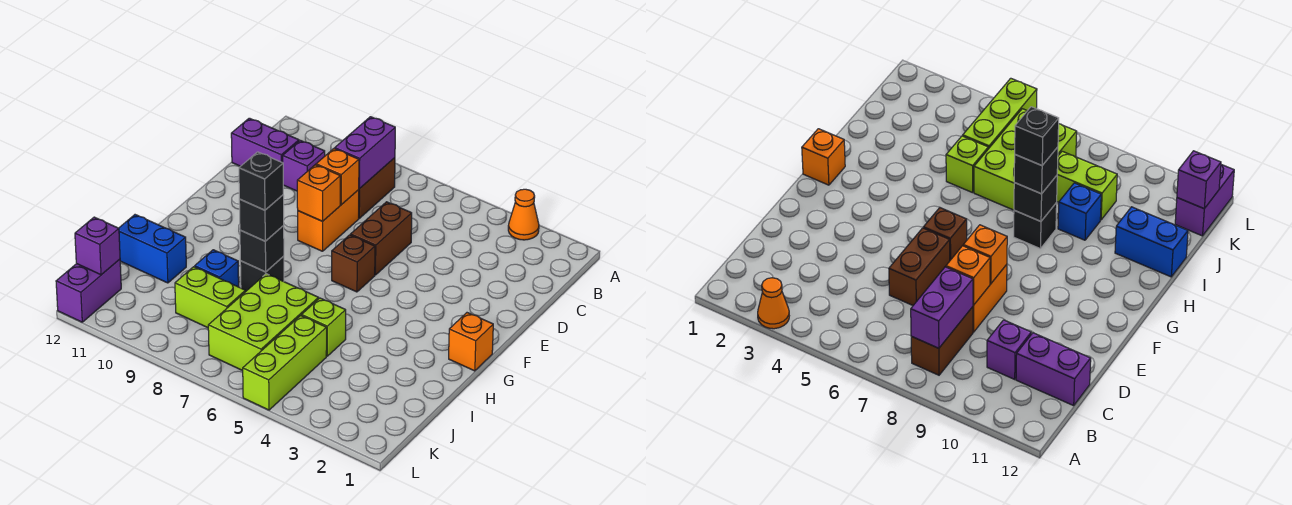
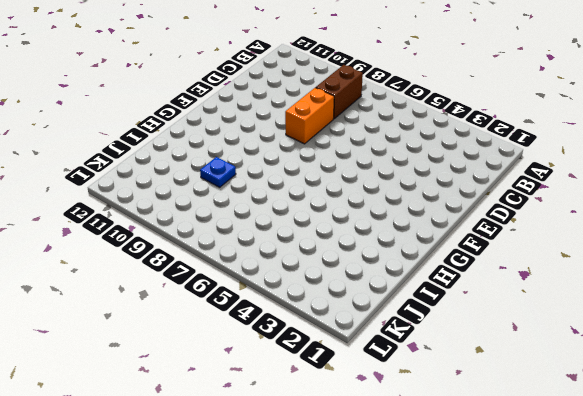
blue 1x1 plate [200,157,236,187] -> blue 1x1 brick [195,250,239,287]
none -> orange 1x1 cone [508,189,539,240]
none -> purple 1x1 brick [283,140,325,191]
none -> purple 1x2 brick [231,118,299,166]

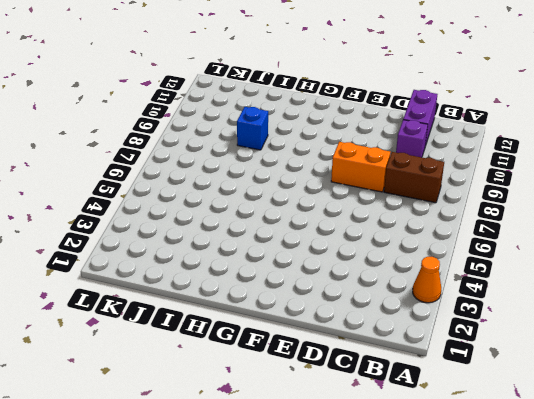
none -> brown 1x2 brick [350,202,412,275]
none -> brown 1x1 brick [332,235,375,292]
none -> orange 1x1 brick [449,313,493,371]

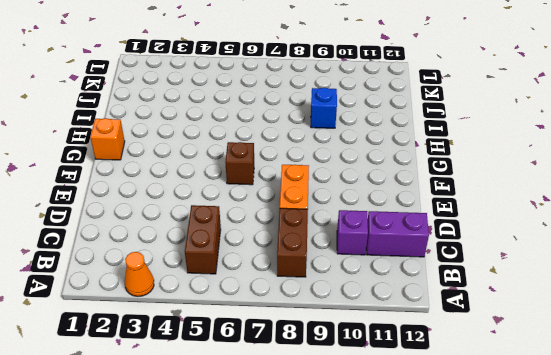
brown 1x2 brick [185,205,221,274] -> brown 1x2 brick moved to [350,202,412,275]
none -> black 1x1 brick [240,256,284,292]
none -> lime 1x1 brick [302,298,346,356]
none -> lime 2x3 brick [208,274,319,371]

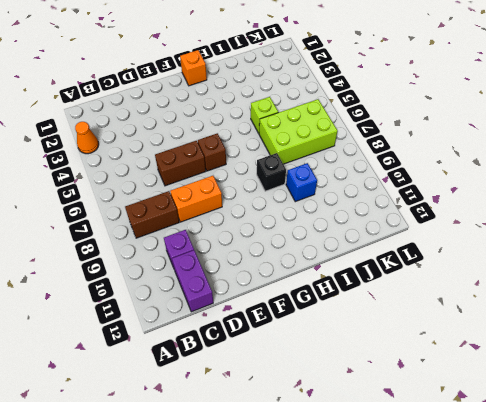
none -> blue 1x2 brick [119,215,186,283]
none -> lime 1x3 brick [243,315,327,410]
none -> lime 1x2 brick [175,267,245,328]

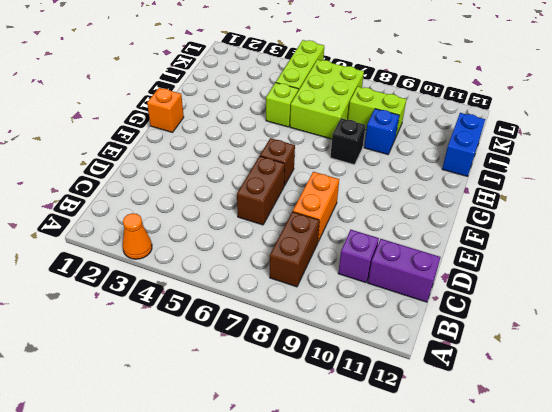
blue 1x2 brick [442,113,485,176] -> blue 1x2 brick turned to [119,215,186,283]
none -> purple 1x2 brick [56,259,121,322]
none -> purple 1x2 brick [335,117,395,189]
none -> orange 1x1 brick [316,149,359,205]

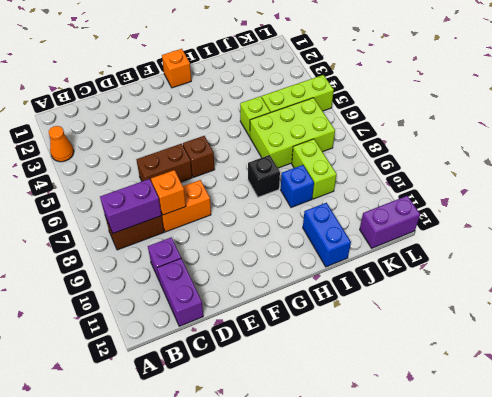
none -> orange 1x1 brick [297,165,340,221]
none -> black 1x1 brick [240,226,284,272]
none -> purple 1x1 brick [75,217,120,275]

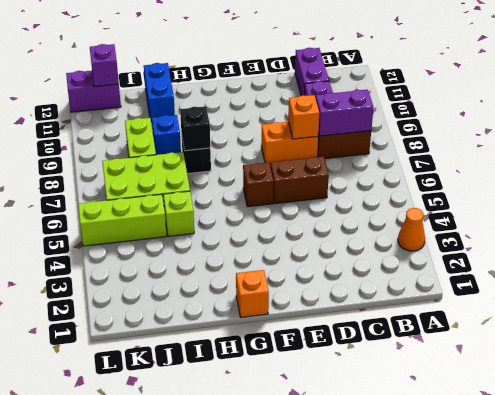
none -> orange 1x1 brick [297,165,340,221]
none -> black 1x1 brick [239,195,284,241]
none -> black 1x1 brick [239,152,283,210]

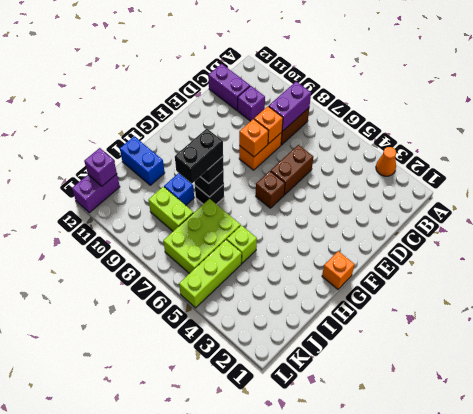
black 1x2 brick [175,129,223,184] -> black 1x1 brick [239,152,283,210]

